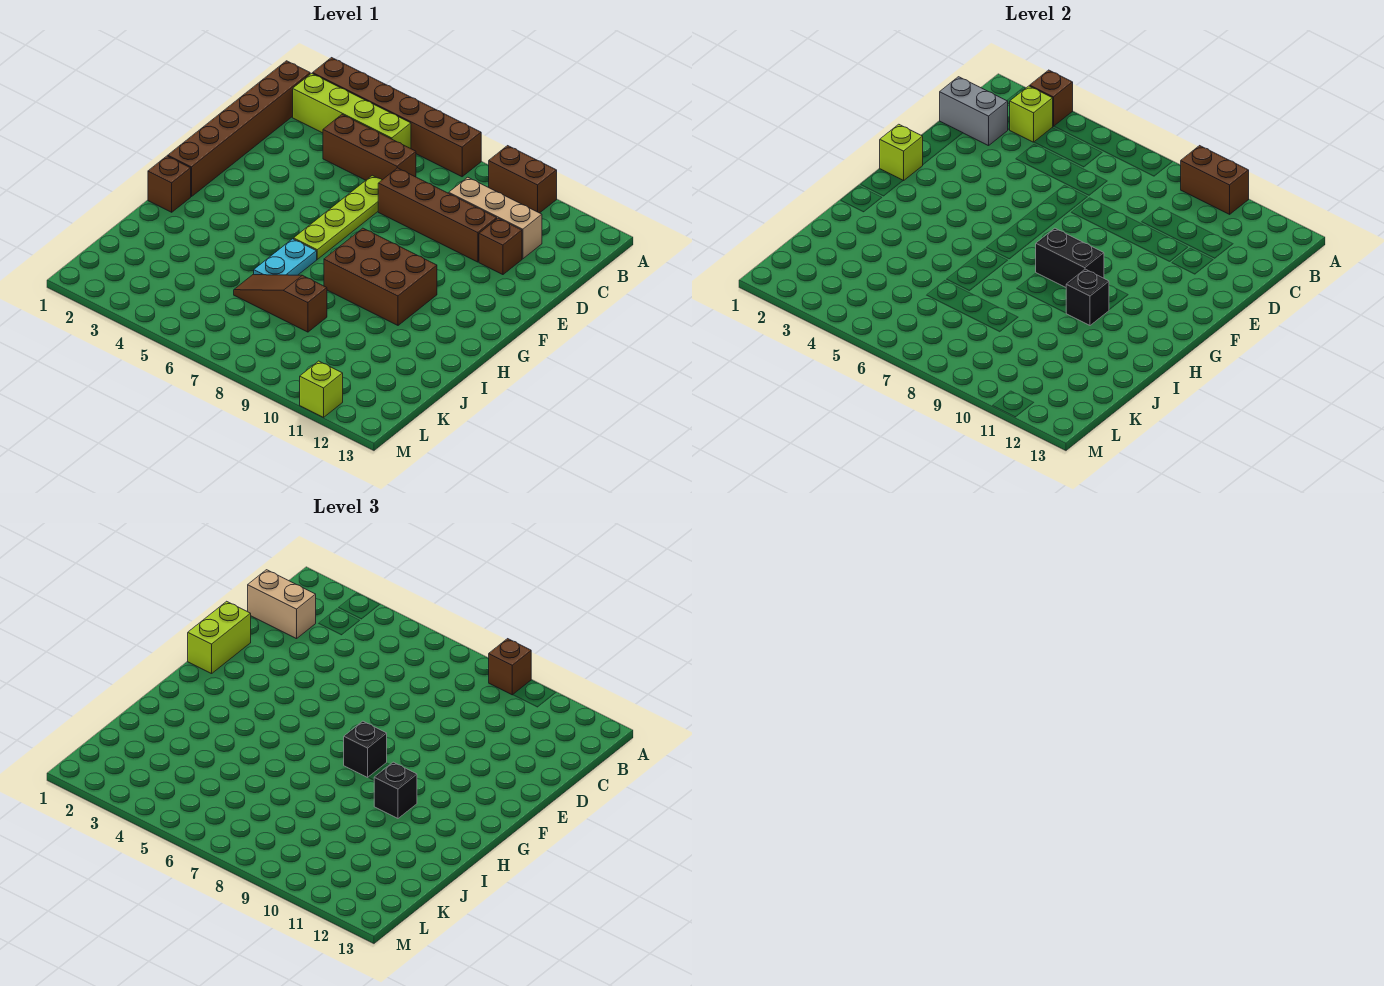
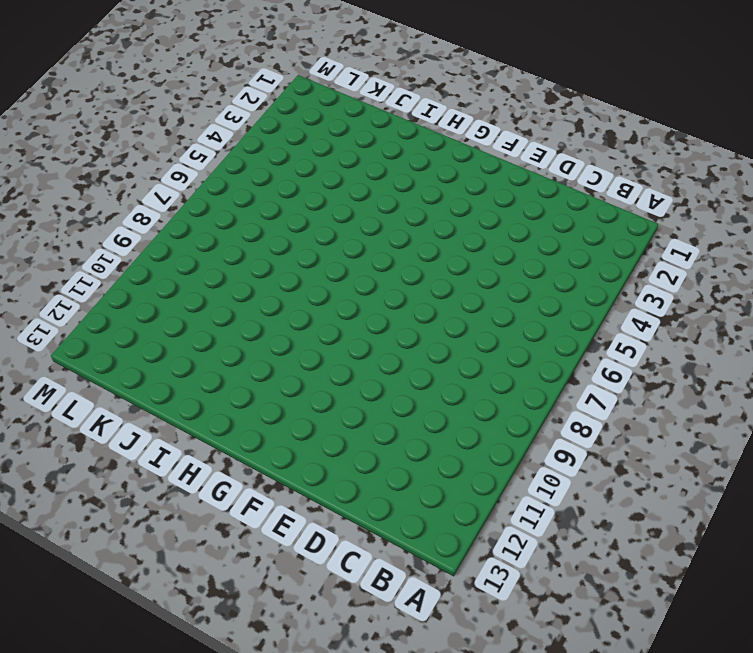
none -> brown 1x6 brick [313,58,481,177]
none -> brown 1x2 brick [489,146,557,213]
none -> brown 1x6 brick [168,61,310,196]

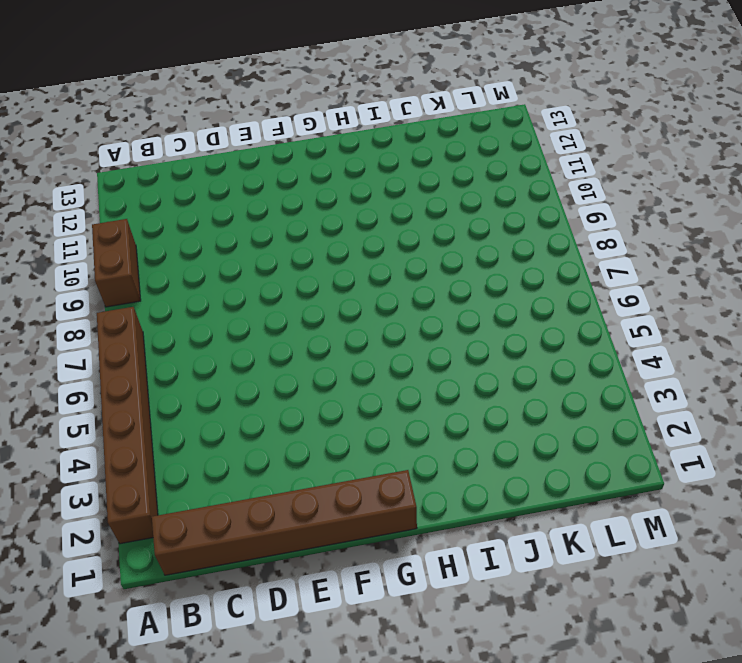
none -> lime 1x4 brick [293,73,411,149]
none -> brown 1x3 brick [323,115,416,180]
none -> tan 1x3 brick [449,177,542,259]

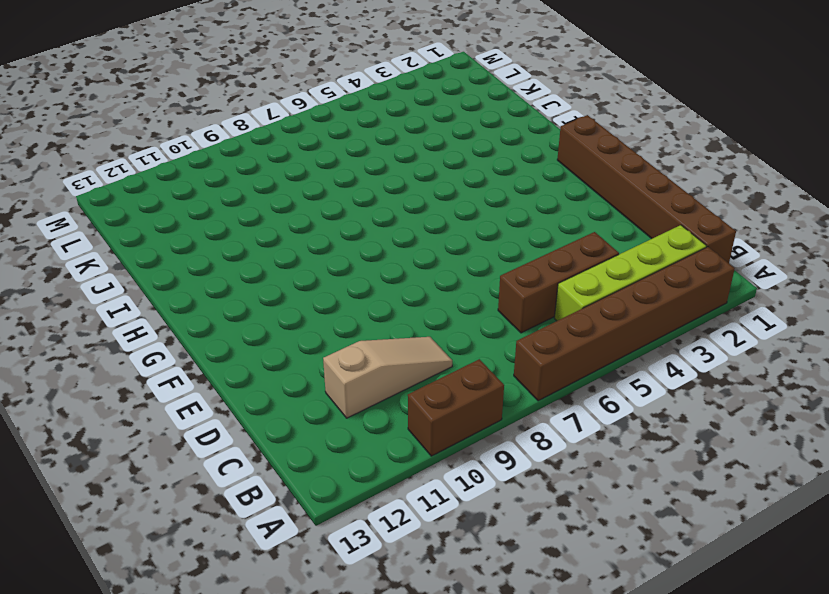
tan 1x3 slope [323,337,452,418] -> tan 1x3 brick [449,177,542,259]
none -> lime 1x4 plate [294,175,382,259]
none -> brown 1x4 brick [378,168,497,262]
none -> brown 1x1 brick [479,218,522,275]

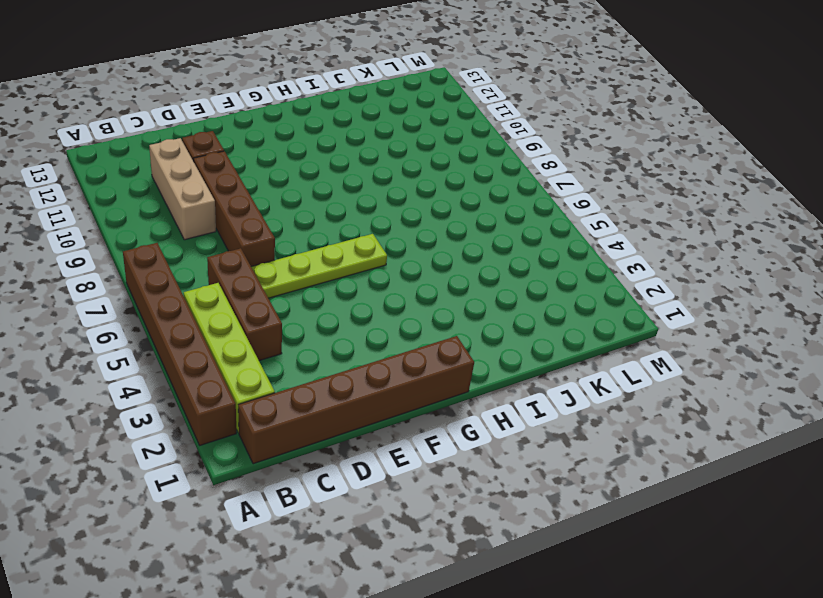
none -> brown 1x2 brick [489,146,557,213]
none -> brown 2x3 brick [324,228,437,325]
none -> brown 1x1 brick [148,156,191,212]

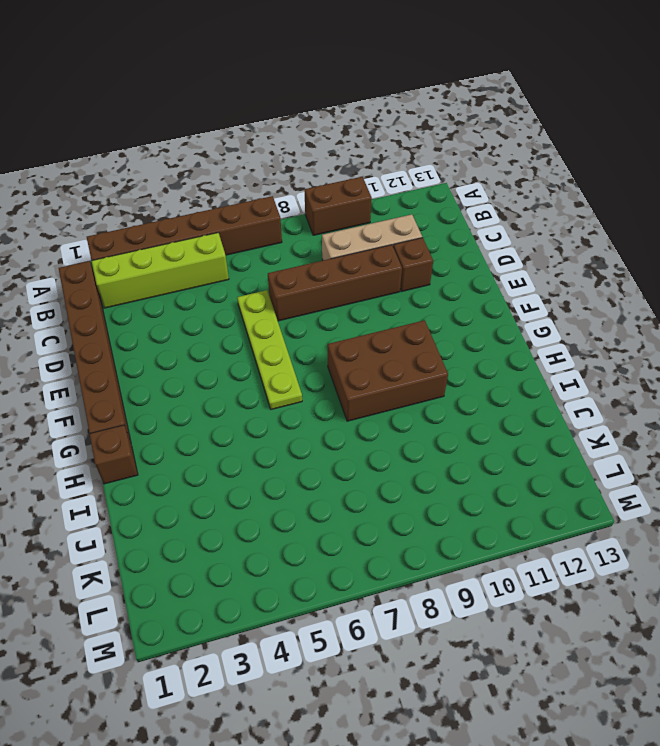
none -> brown 1x3 brick [323,115,416,180]
none -> cyan 1x2 plate [254,239,317,275]
none -> brown 1x3 slope [234,275,327,332]

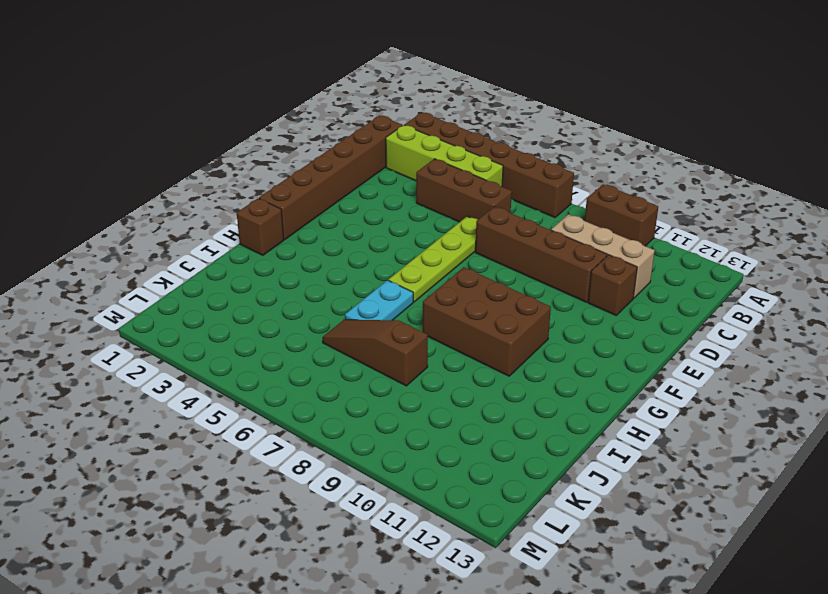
none -> lime 1x1 brick [300,361,343,417]
none -> brown 1x1 brick [1030,70,1073,126]
none -> brown 1x2 brick [1181,146,1249,214]

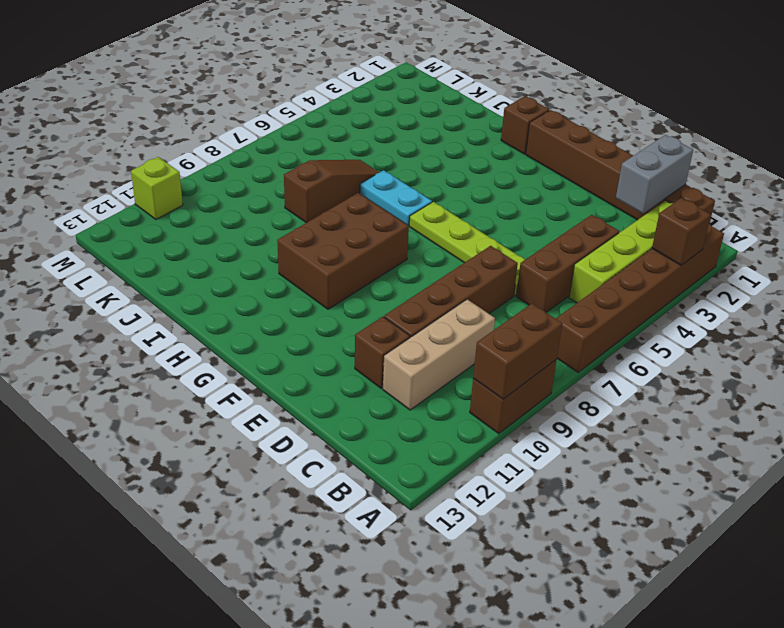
none -> lime 1x1 brick [1010,86,1053,142]
none -> lime 1x1 brick [880,124,923,181]
none -> black 1x2 brick [1036,228,1104,287]

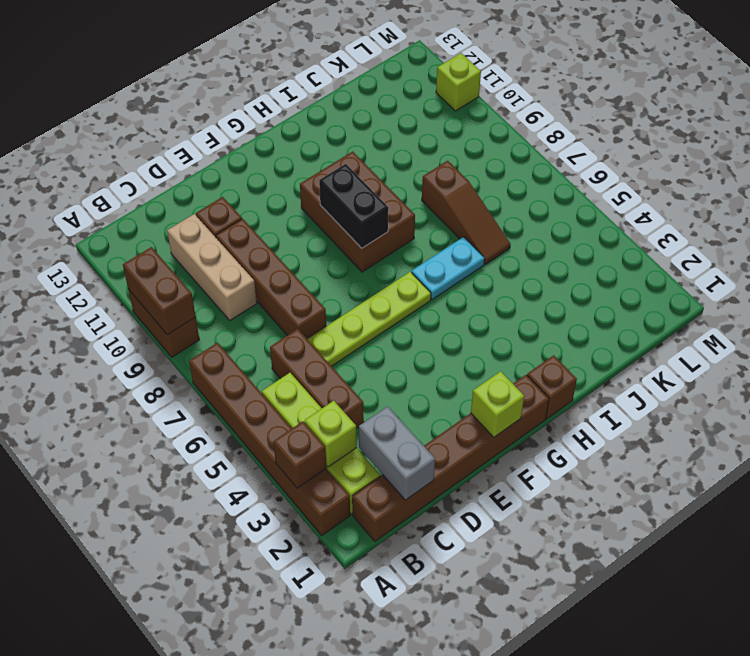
none -> black 1x1 brick [1066,269,1109,325]
none -> brown 1x1 brick [489,639,531,695]
none -> tan 1x2 brick [248,570,316,639]

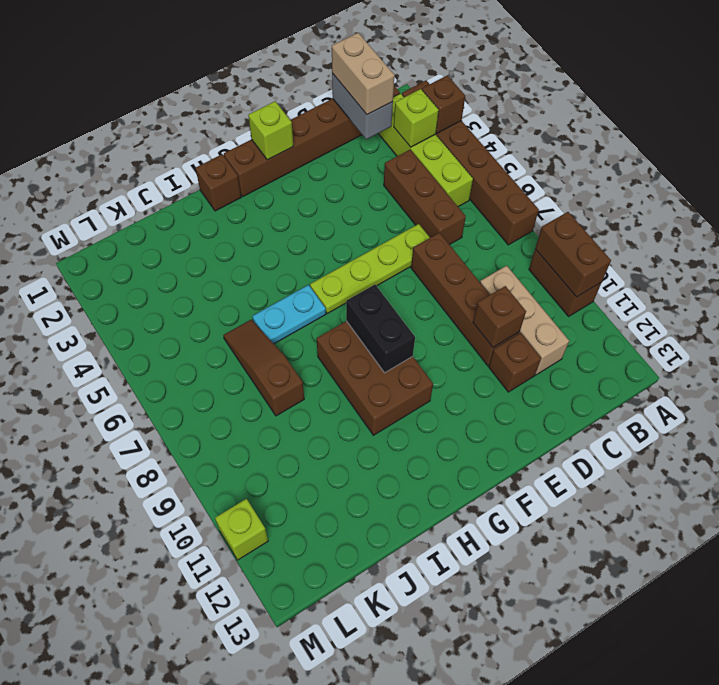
brown 1x1 brick [473,286,526,347] -> brown 1x1 brick moved to [489,639,531,695]
none -> black 1x1 brick [1066,269,1109,325]
none -> lime 1x2 brick [188,601,251,674]
none -> black 1x1 brick [344,721,387,777]

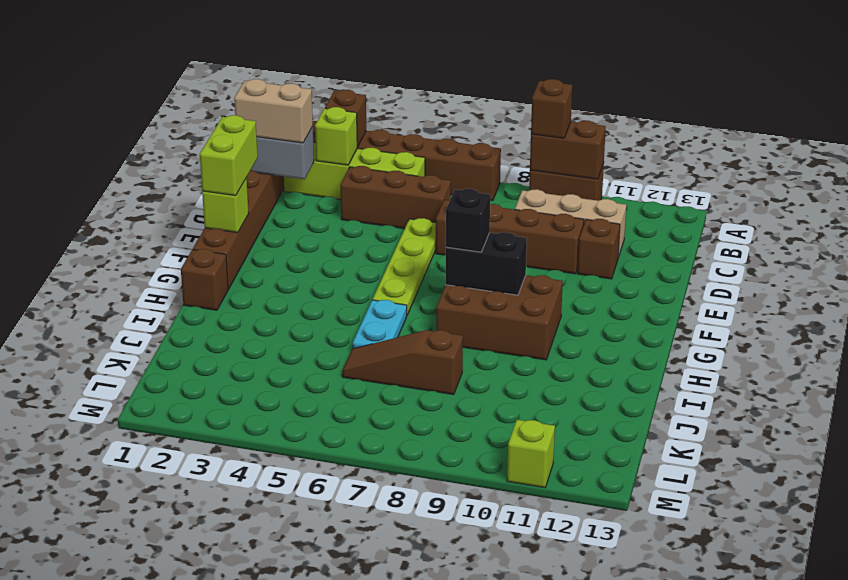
none -> black 1x1 brick [1066,269,1109,325]
none -> black 1x1 brick [374,762,417,818]

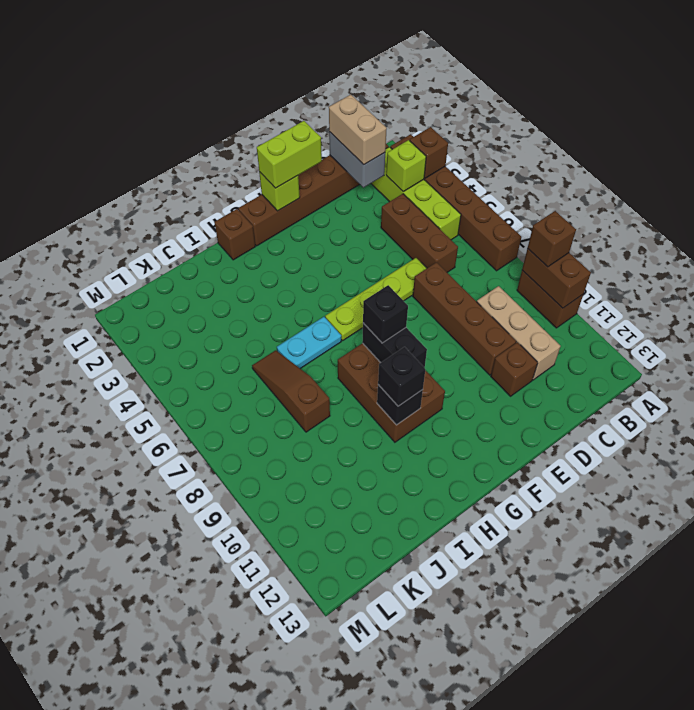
none -> lime 1x1 brick [300,361,343,417]

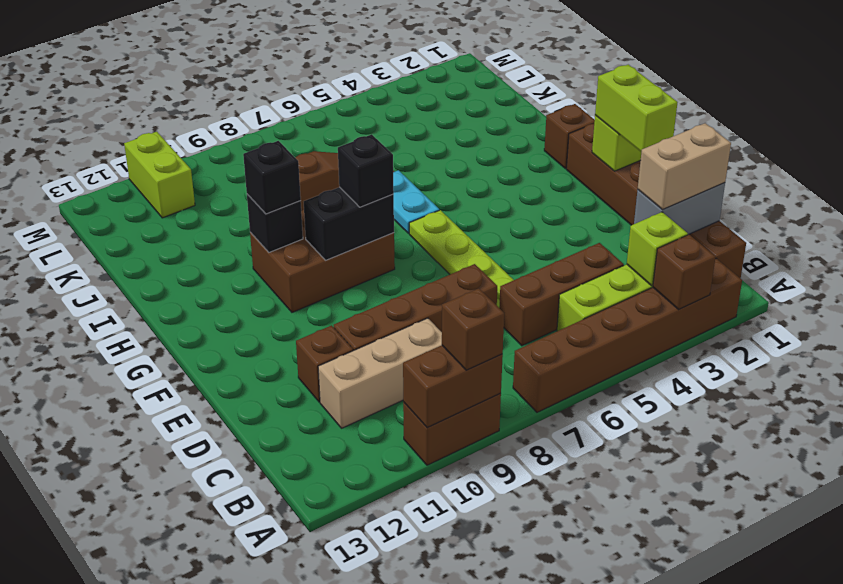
lime 1x2 brick [124,132,195,218] -> lime 1x1 brick [300,361,343,417]

